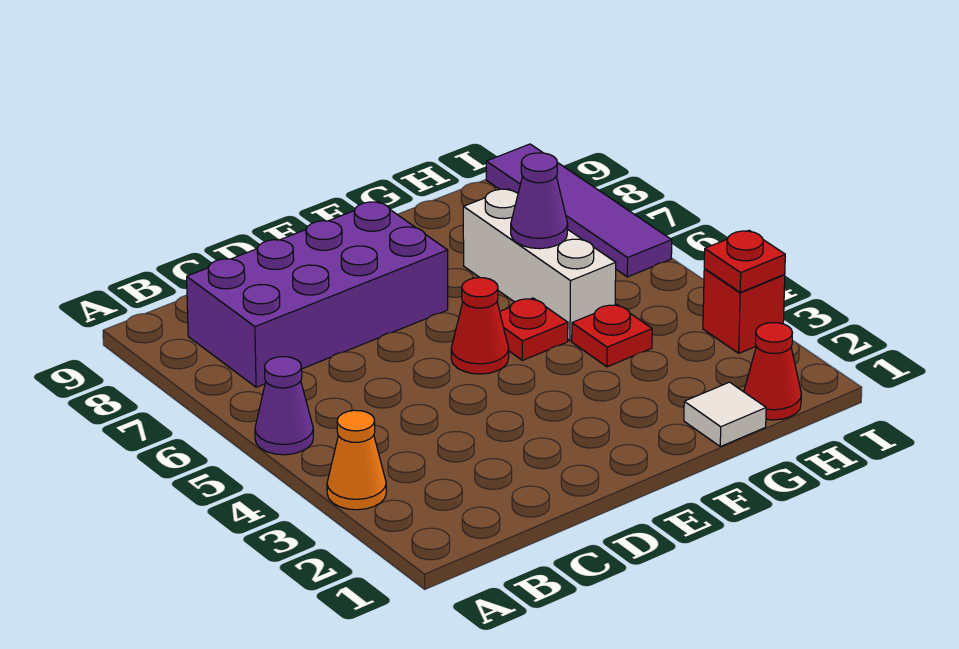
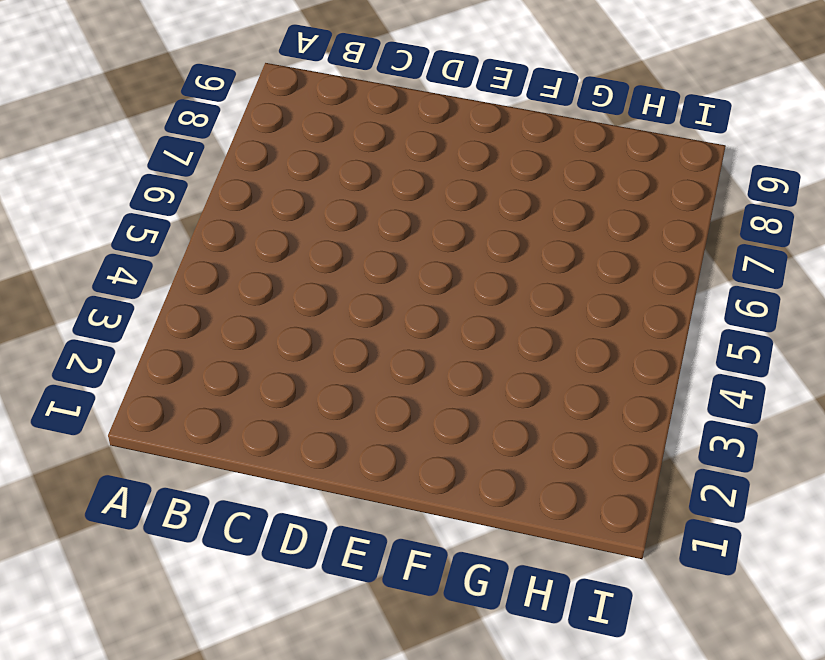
none -> orange 1x1 cone [327,410,386,510]
none -> purple 1x1 cone [255,357,313,455]
none -> purple 2x4 brick [187,201,448,387]

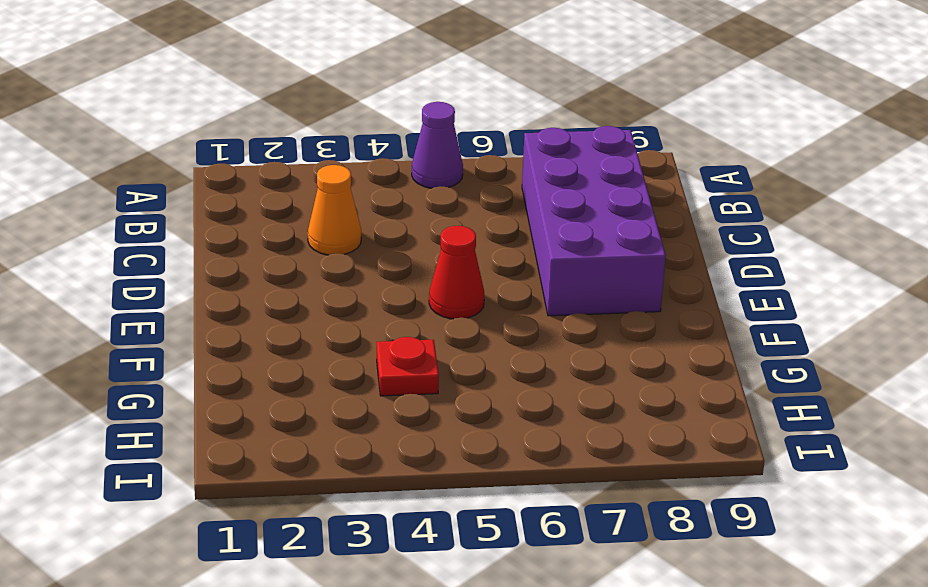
orange 1x1 cone [308,165,361,255] -> orange 1x1 cone moved to [327,410,386,510]
none -> red 1x1 plate [500,298,568,360]
none -> white 1x1 tile [684,382,766,447]
none -> white 1x3 brick [463,189,616,341]

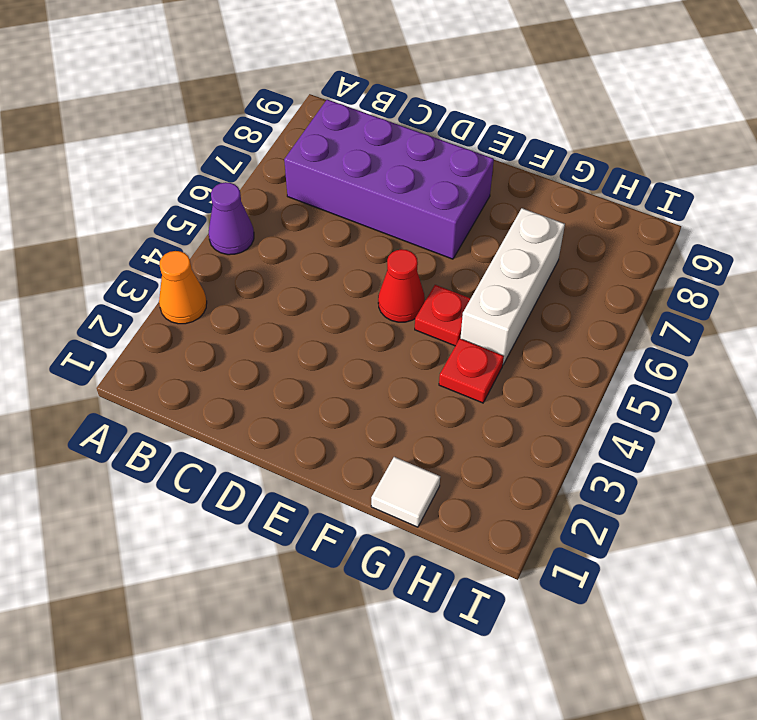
none -> red 1x1 cone [744,323,801,420]
none -> red 1x1 brick [703,269,785,353]
none -> purple 1x4 tile [486,144,672,277]

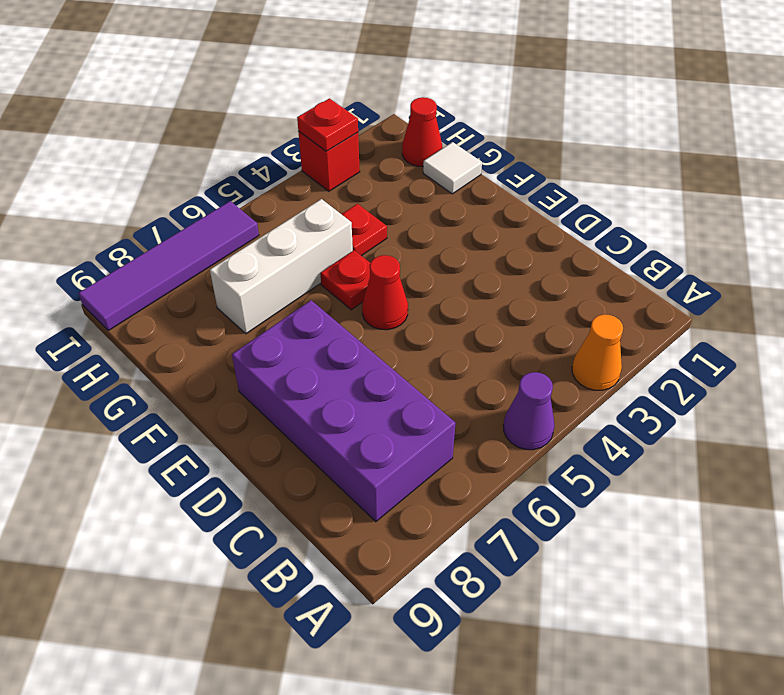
none -> purple 1x1 cone [511,153,568,249]

